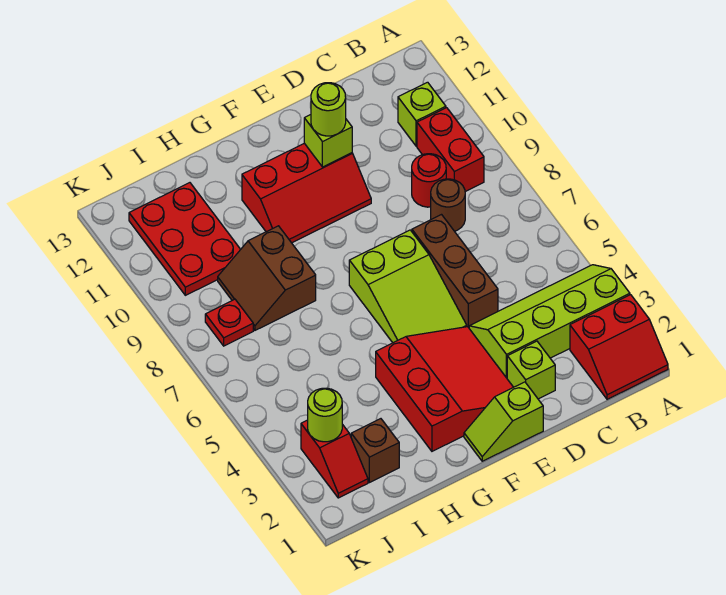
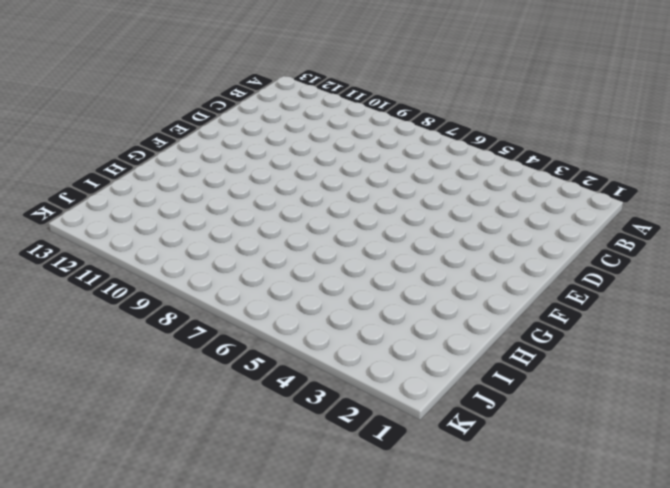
none -> red 2x2 slope [570,295,668,399]
none -> lime 2x4 slope [469,265,630,378]
none -> red 1x2 brick [417,108,484,192]

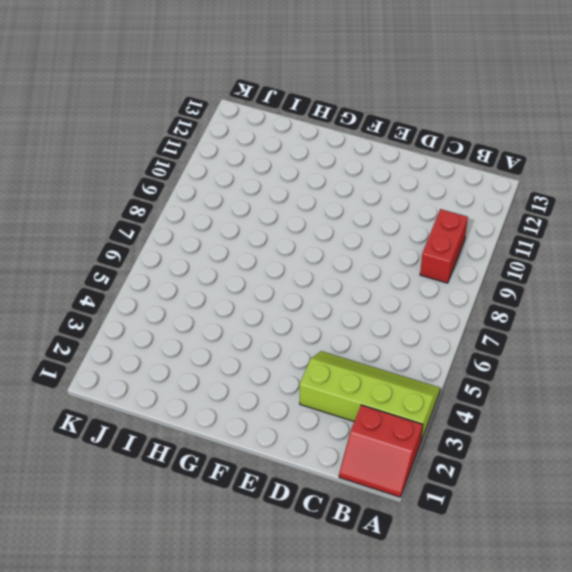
none -> lime 1x1 brick [398,82,446,146]
none -> brown 1x1 round brick [431,179,465,231]
none -> red 1x1 round brick [412,154,446,207]

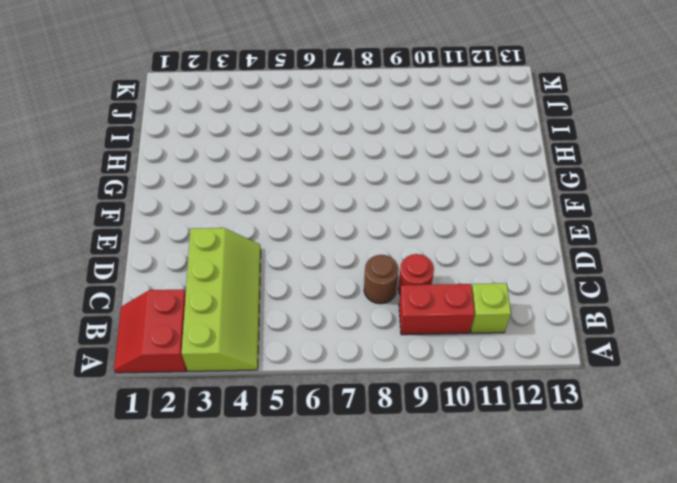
none -> lime 1x1 brick [507,341,555,399]
none -> brown 1x3 brick [412,215,498,328]
none -> lime 1x2 slope [464,382,543,461]

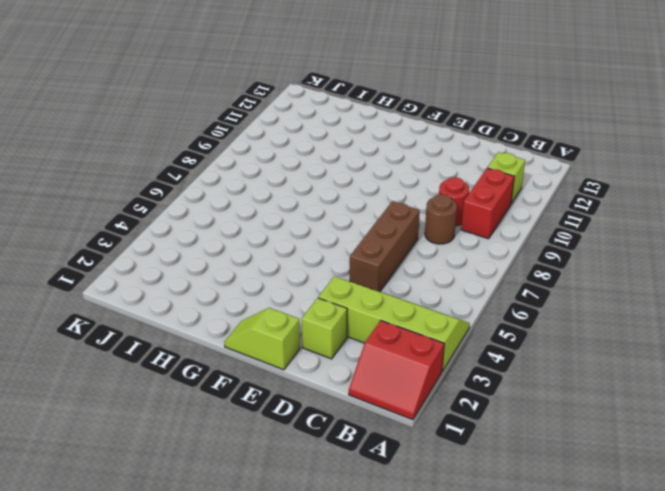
none -> red 3x3 slope [376,327,513,451]
none -> lime 2x3 slope [349,230,467,343]
none -> red 2x3 slope [242,143,371,243]

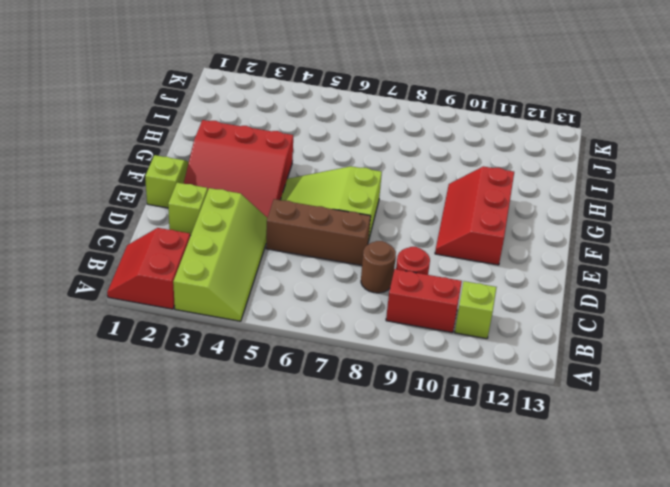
none -> brown 2x2 slope [218,226,316,330]
none -> brown 1x1 brick [351,419,399,483]
none -> red 2x3 plate [129,183,241,295]

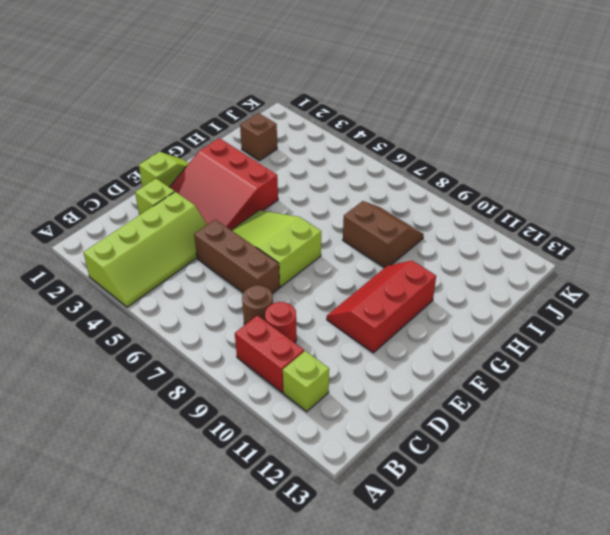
none -> red 2x2 slope [570,295,668,399]
none -> red 2x3 plate [129,183,241,295]
none -> red 1x2 slope [301,420,368,498]

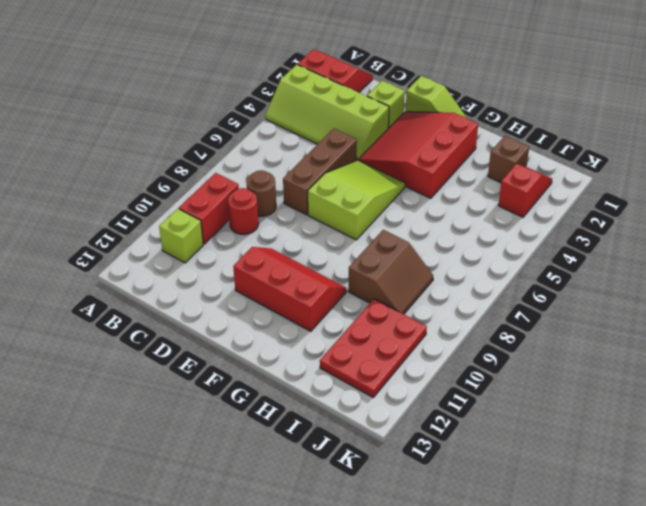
none -> red 1x1 plate [205,299,253,346]
none -> lime 1x1 brick [304,115,352,167]
none -> lime 1x1 round brick [308,388,342,442]

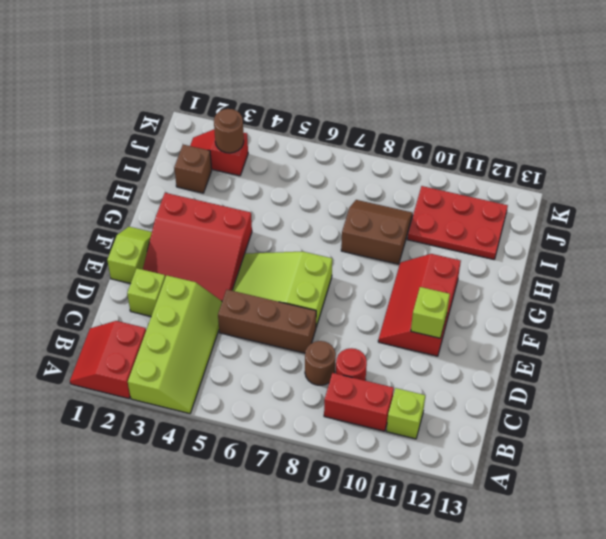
brown 1x1 round brick [214,109,244,153] -> lime 1x1 round brick [308,388,342,442]
none -> red 1x1 plate [205,299,253,346]
none -> lime 1x1 round brick [311,83,346,136]

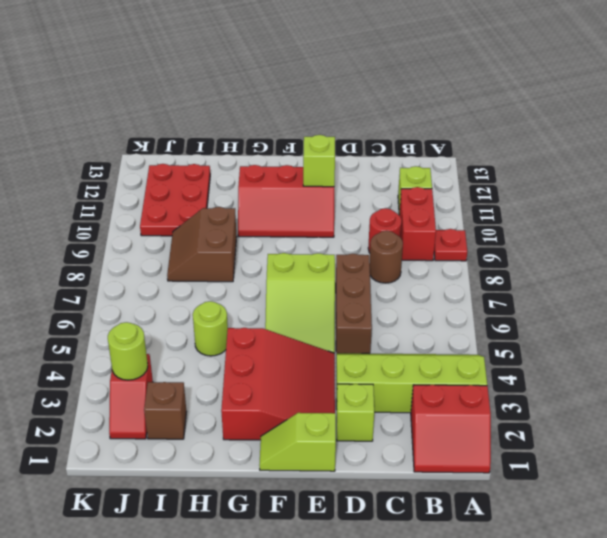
red 1x1 plate [434,229,467,261] -> red 1x1 plate moved to [205,299,253,346]
lime 1x1 round brick [193,301,228,356] -> lime 1x1 round brick moved to [311,83,346,136]

